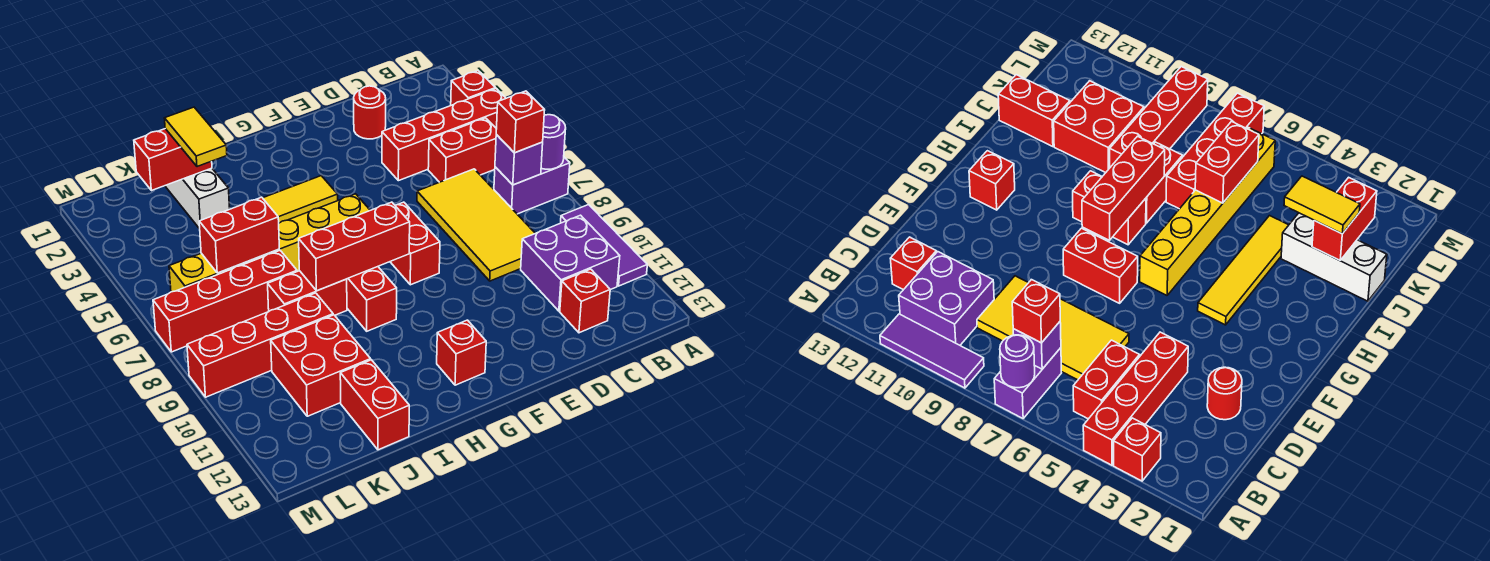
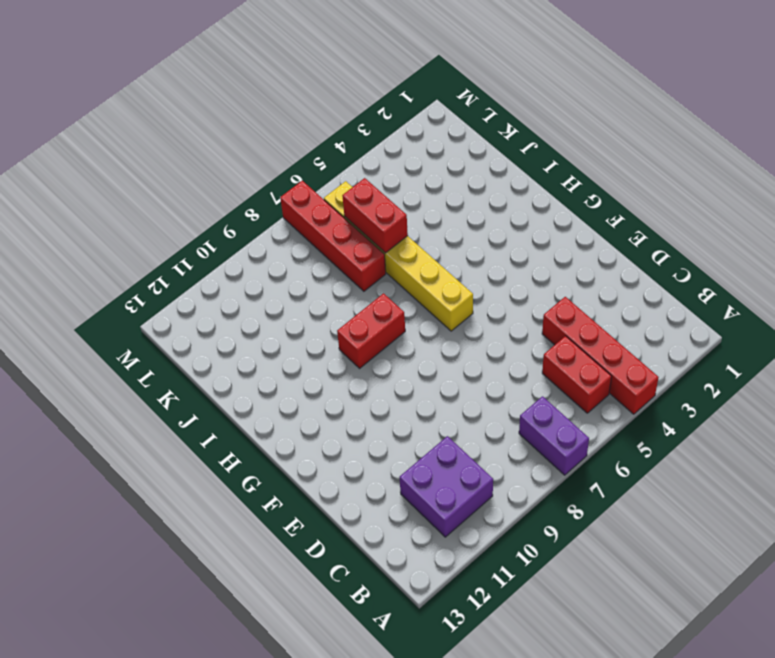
none -> red 1x1 brick [451,71,495,105]
none -> purple 1x3 tile [561,205,647,286]
none -> yellow 2x4 tile [417,169,535,281]

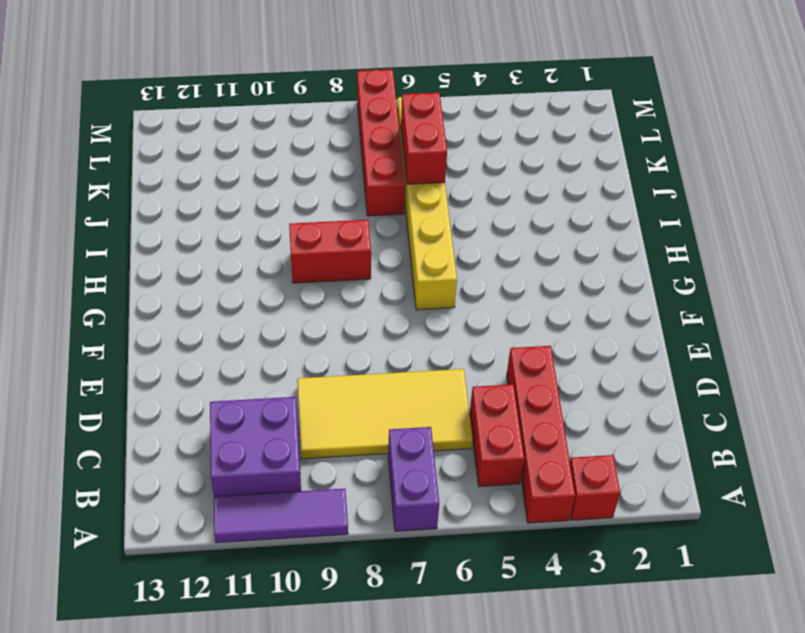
none -> red 1x1 brick [560,269,610,333]
none -> red 1x1 round brick [354,86,386,139]
none -> red 1x2 brick [390,202,440,285]

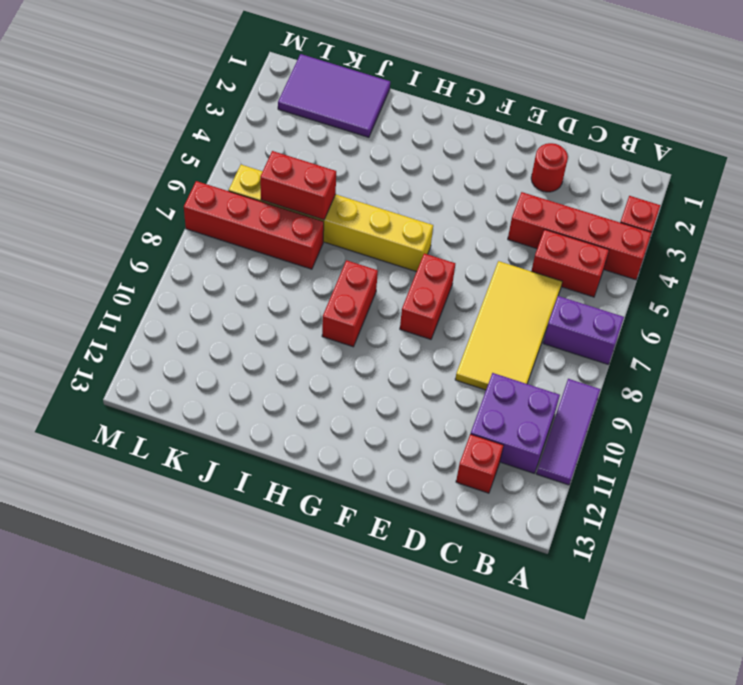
purple 2x3 tile [278,54,390,137] -> white 1x3 brick [165,168,230,229]
none -> yellow 1x4 tile [263,176,338,223]
none -> red 1x1 brick [437,320,486,385]
none -> red 1x2 brick [268,271,347,315]

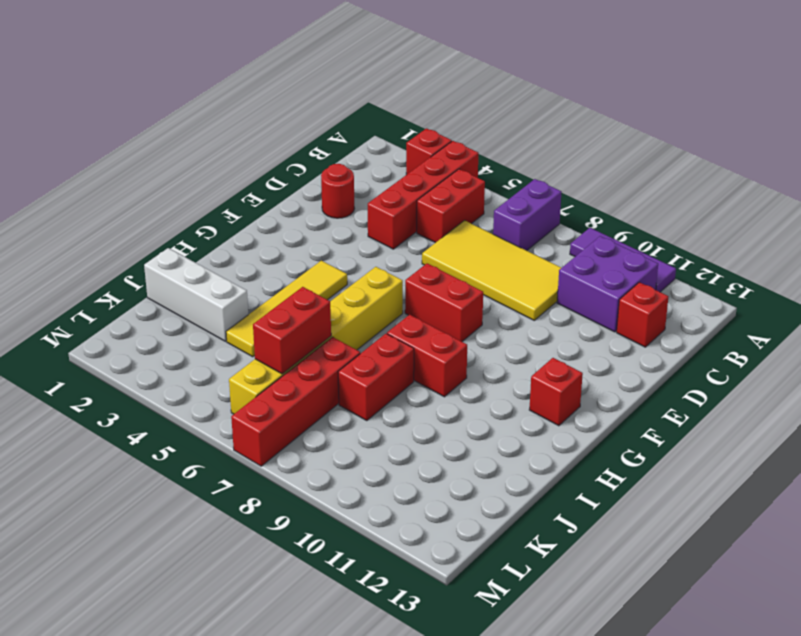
none -> red 1x4 brick [187,293,333,397]
none -> red 2x2 brick [271,315,371,416]
none -> red 1x2 brick [340,360,409,450]

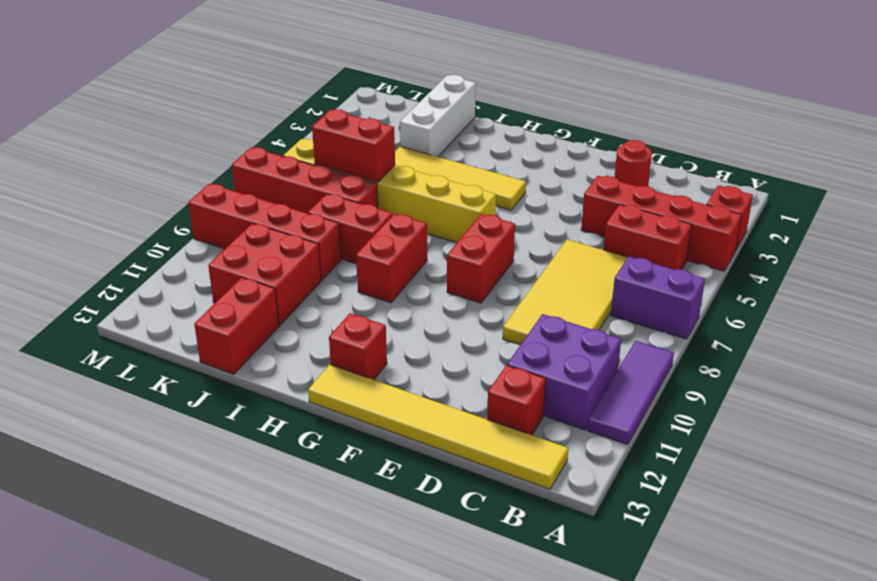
yellow 1x6 tile [308,365,568,489] -> none
none -> purple 1x1 round brick [541,115,566,169]
none -> purple 1x1 brick [495,135,543,185]
none -> red 1x3 brick [299,202,410,291]

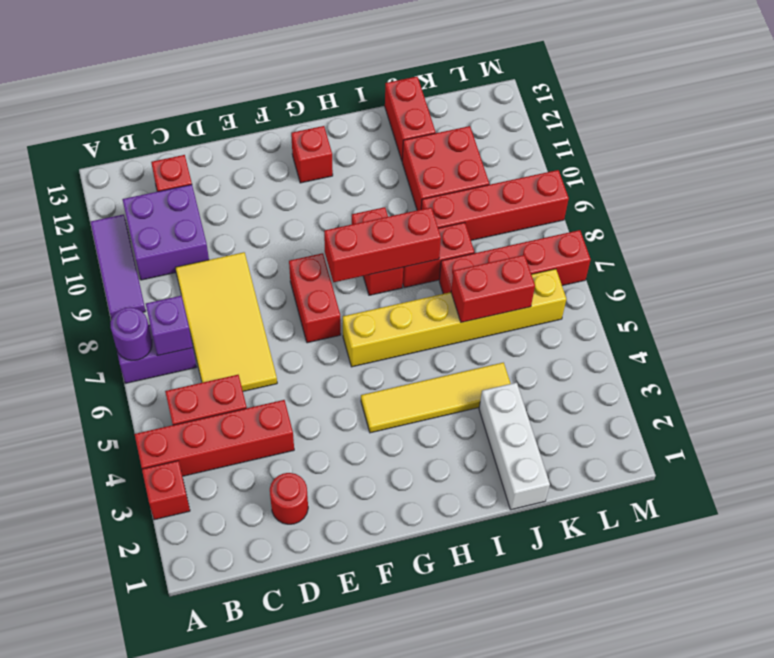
none -> red 1x2 brick [134,129,212,191]
none -> red 1x1 brick [496,91,545,153]
none -> yellow 1x2 tile [164,107,227,167]

